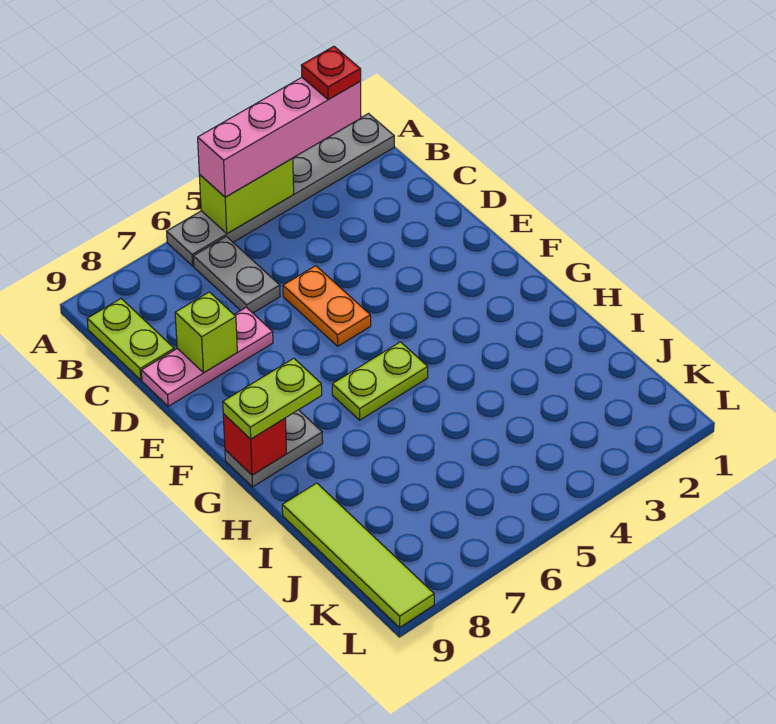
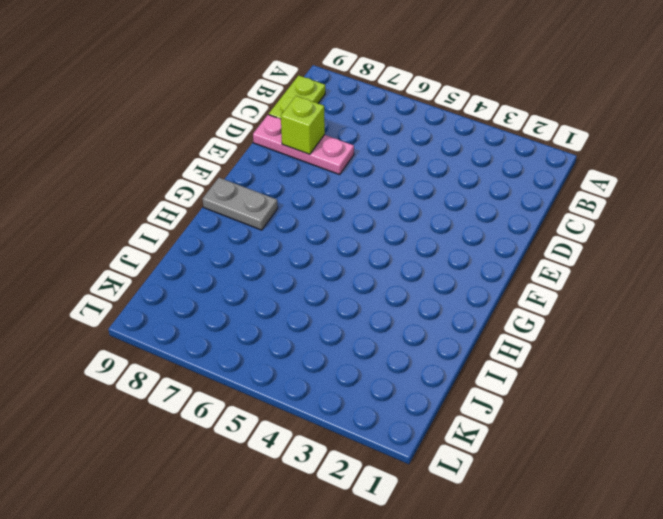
none -> grey 1x6 plate [167,114,394,266]
none -> grey 1x2 plate [193,237,280,313]
none -> orange 1x2 plate [283,266,371,346]

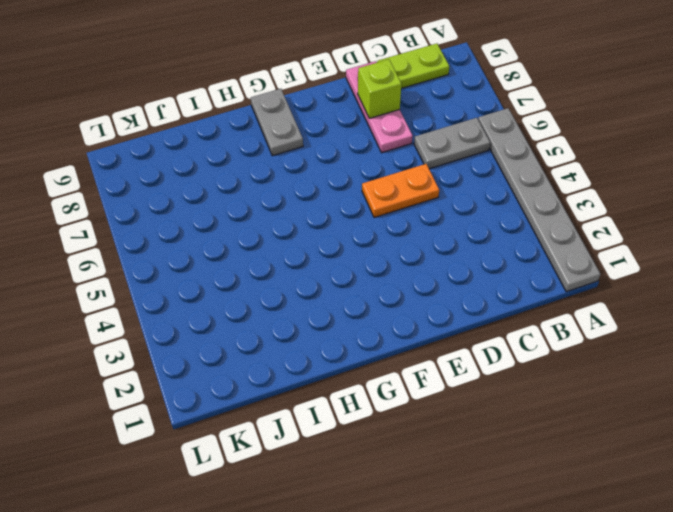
none -> lime 1x2 plate [332,342,428,420]
none -> lime 1x4 tile [282,483,434,627]
none -> lime 1x2 brick [199,158,294,234]

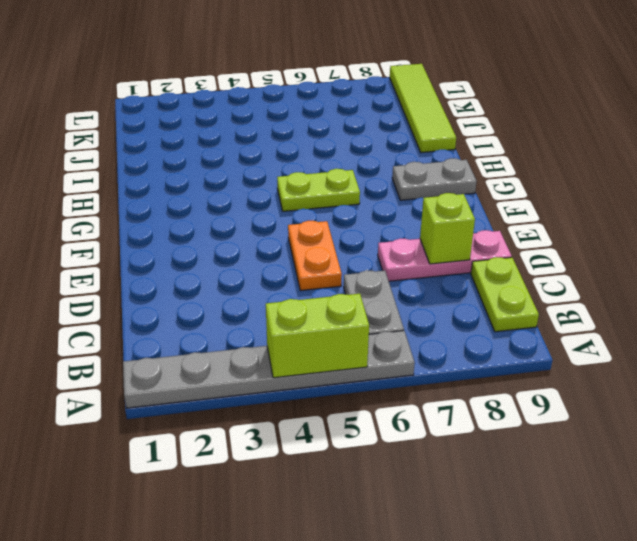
none -> red 1x1 brick [223,414,286,475]
none -> pink 1x4 brick [198,78,361,197]
none -> lime 1x2 plate [223,358,322,439]

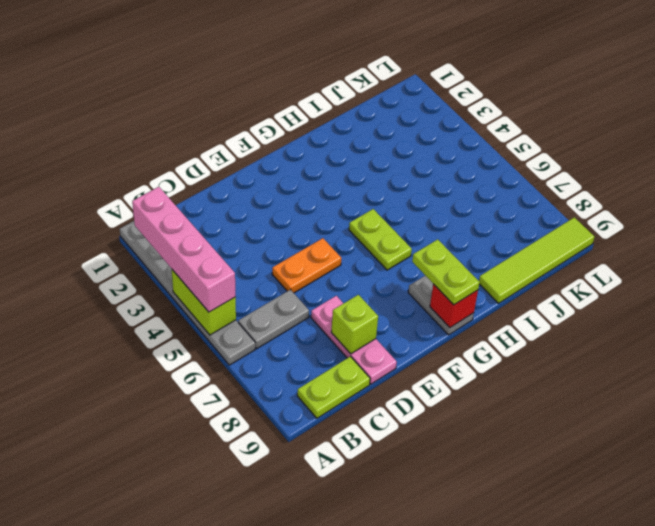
none -> red 1x1 plate [301,46,361,100]

